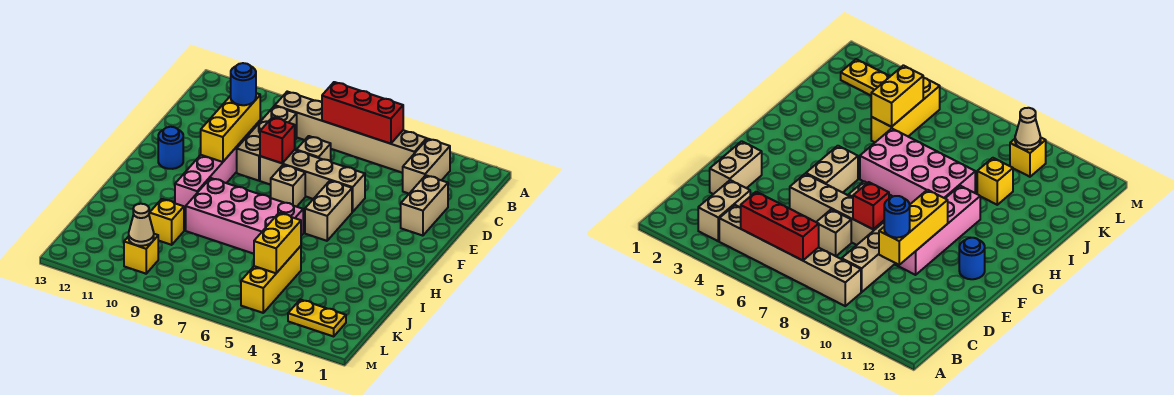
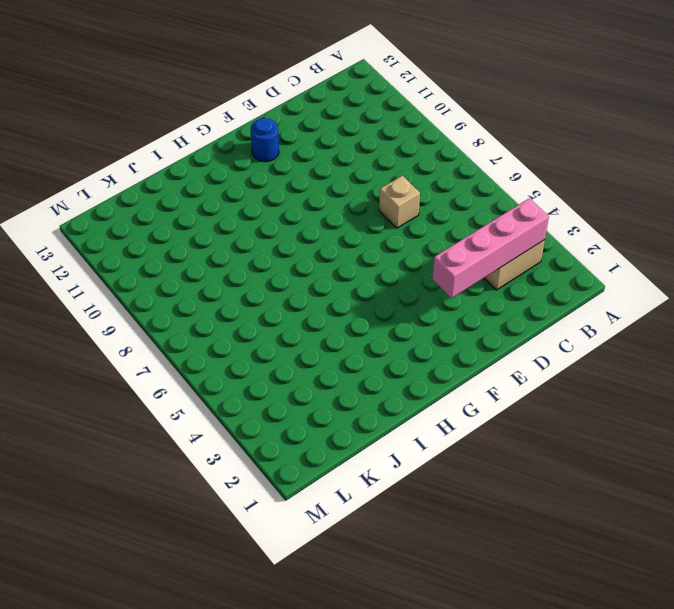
pink 1x4 brick [433,198,549,298] -> pink 1x4 brick moved to [175,135,248,212]
none -> tan 1x6 brick [275,92,427,173]
none -> tan 1x3 brick [237,106,297,181]
none -> tan 1x2 brick [401,175,448,236]

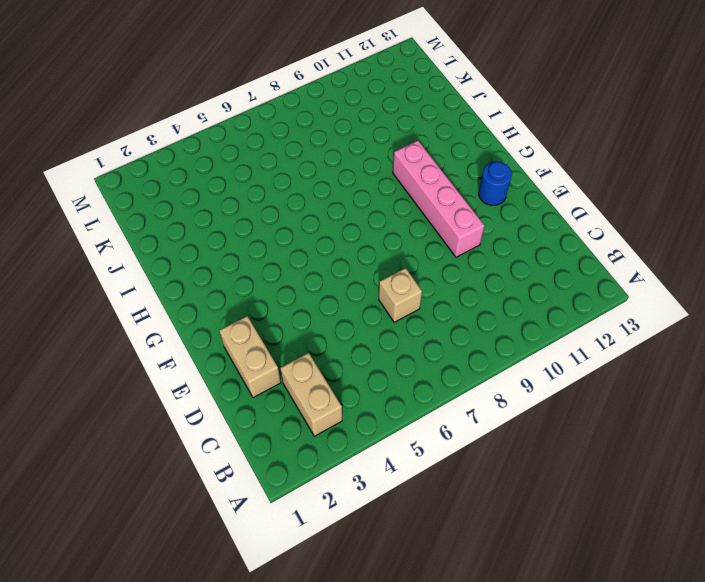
none -> tan 1x6 brick [275,92,427,173]
none -> tan 1x3 brick [237,106,297,181]
none -> tan 1x4 brick [260,150,365,212]

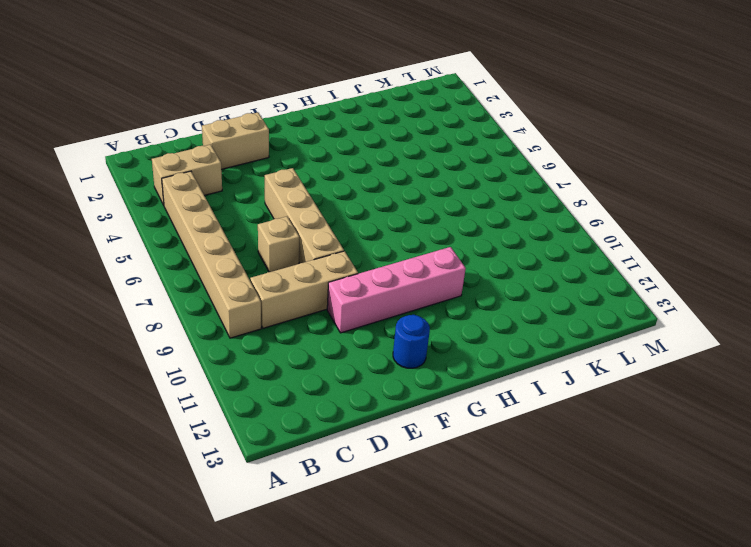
none -> tan 1x2 brick [305,181,352,241]
none -> tan 1x1 brick [271,165,305,207]
none -> pink 2x4 brick [186,178,303,254]

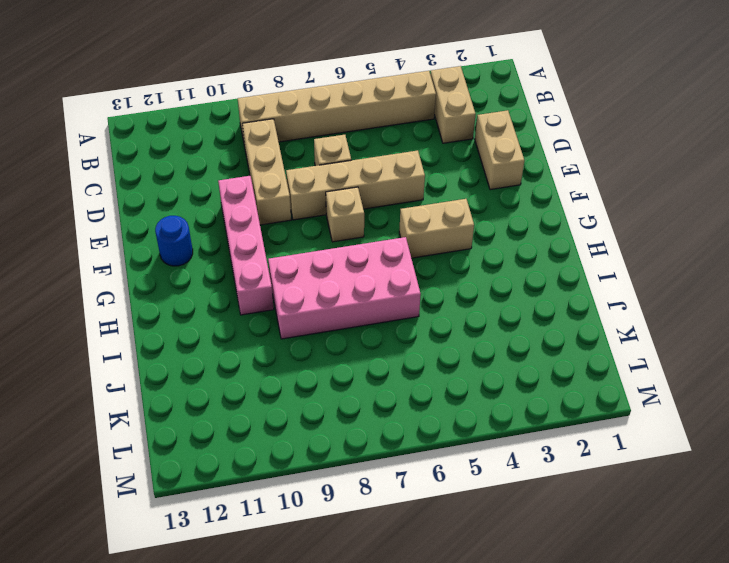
tan 1x2 brick [399,199,474,258] -> tan 1x2 brick turned to [305,181,352,241]
none -> yellow 1x3 brick [241,246,301,313]
none -> yellow 1x1 brick [149,199,184,245]
none -> yellow 1x2 plate [288,300,346,336]

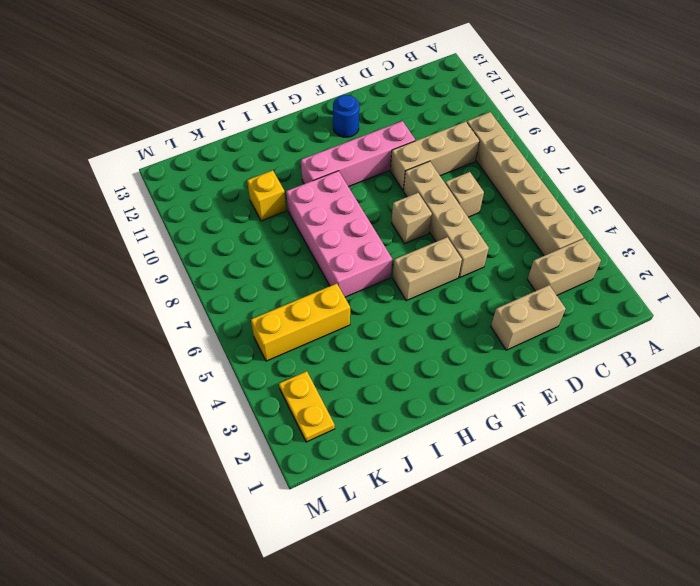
none -> yellow 1x1 brick [124,234,158,274]
none -> red 1x3 brick [322,82,403,144]
none -> yellow 1x3 brick [201,93,260,162]

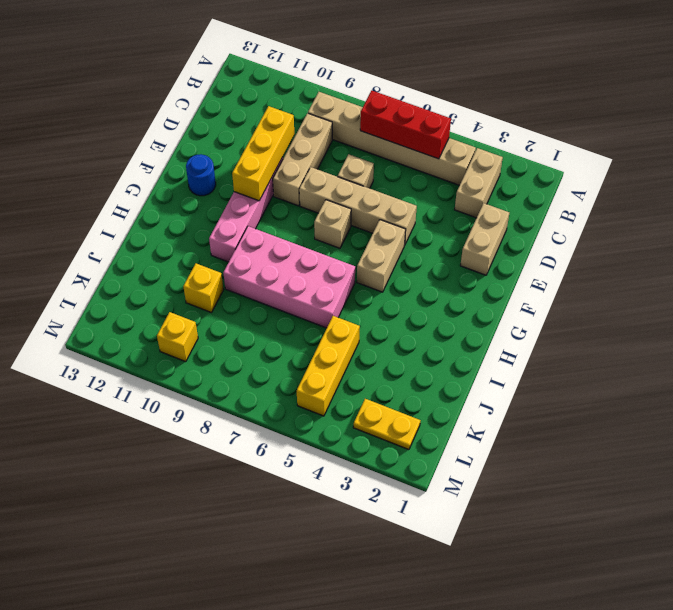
none -> red 1x1 brick [260,117,295,163]
none -> yellow 1x2 brick [254,213,301,273]
none -> tan 1x1 cone [129,204,154,246]

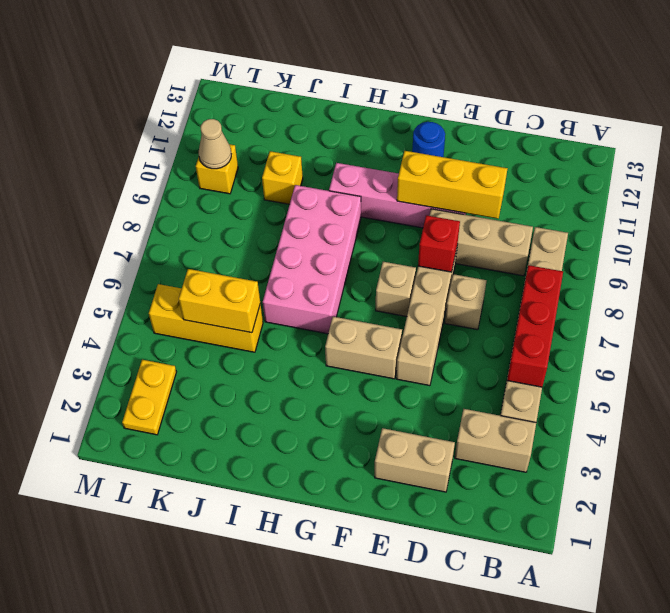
none -> blue 1x1 round brick [231,63,256,105]

